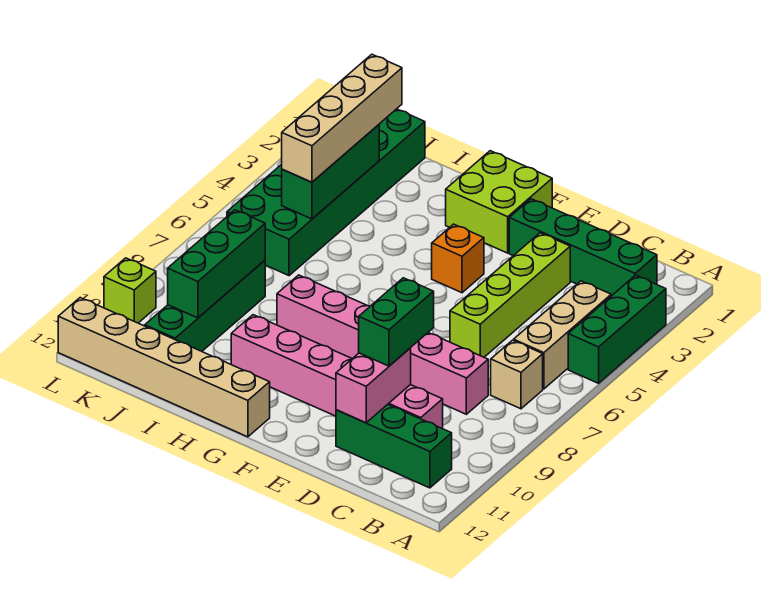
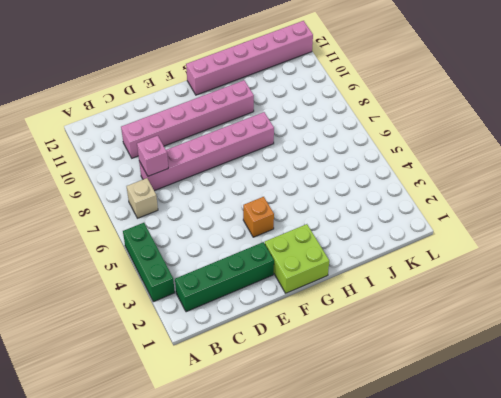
pink 1x1 brick [137,136,168,176] -> none
pink 1x6 brick [186,21,313,95] -> tan 1x6 brick [58,298,270,437]
none -> tan 1x3 brick [514,281,611,389]
none -> green 1x3 brick [336,404,452,488]
none -> lime 1x4 brick [450,233,570,357]

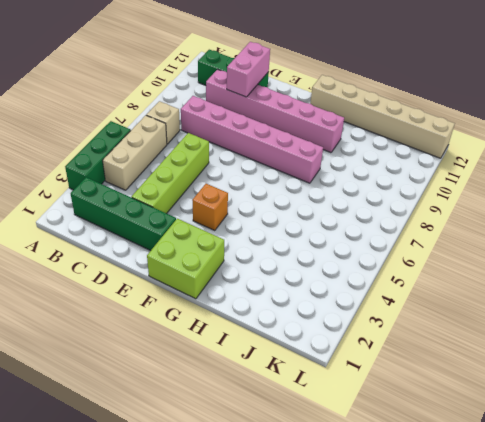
none -> green 2x6 brick [227,109,425,276]
none -> green 1x4 brick [145,260,265,351]
none -> lime 1x1 brick [104,258,156,323]

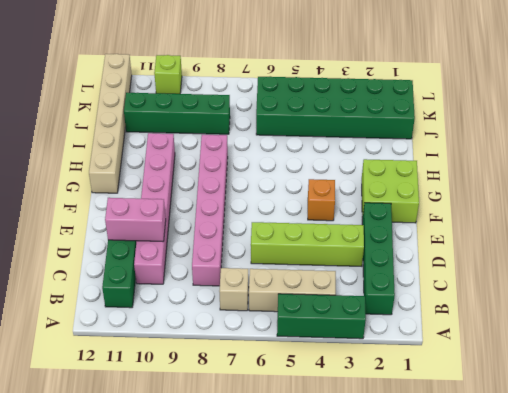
none -> green 1x3 brick [282,125,379,219]
none -> green 1x3 brick [168,210,265,318]
none -> green 1x2 brick [359,278,434,366]

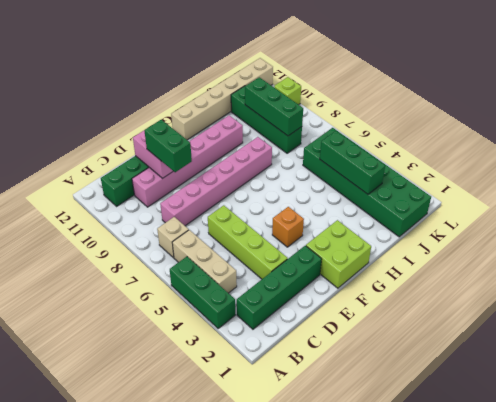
none -> tan 1x4 brick [282,54,402,182]

